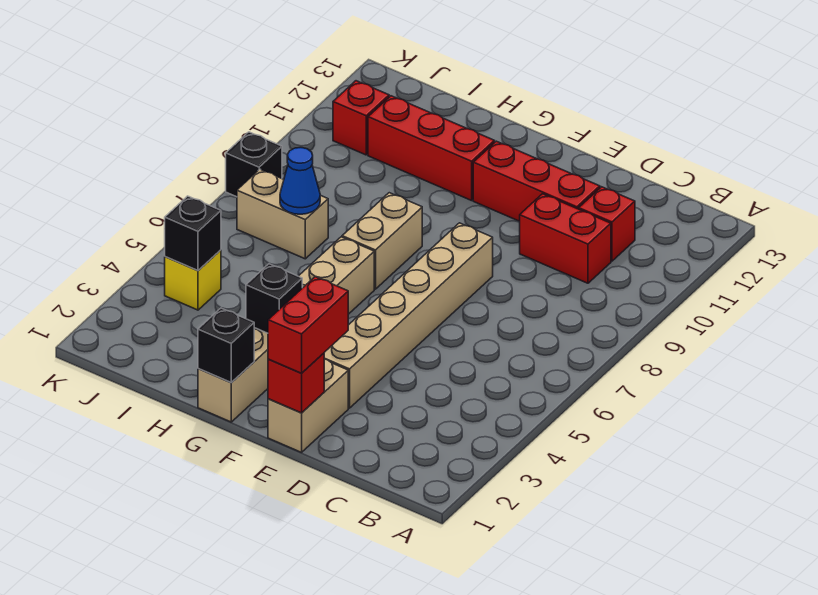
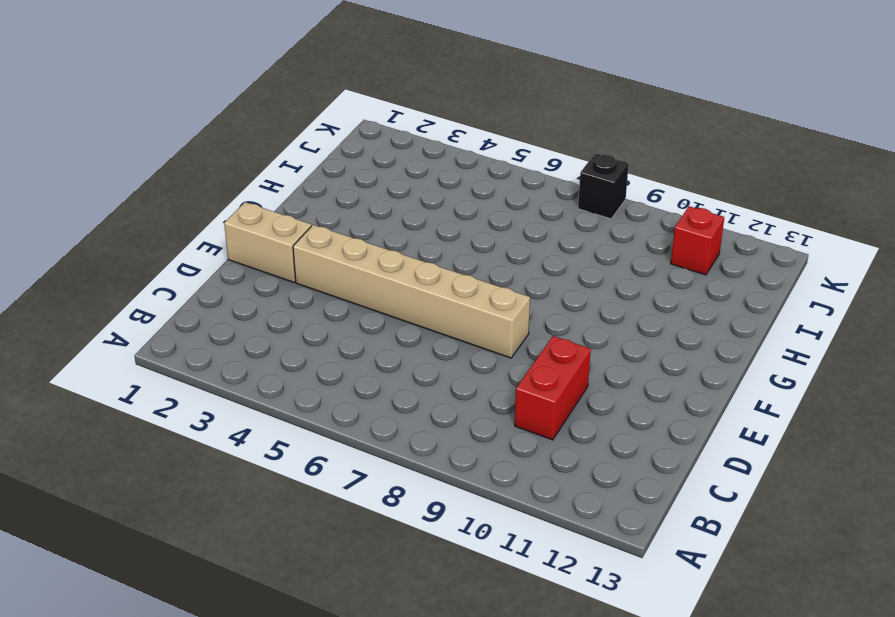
none -> red 1x1 brick [579,187,635,261]
none -> red 1x3 brick [473,141,600,221]
none -> tan 1x6 brick [198,237,374,422]

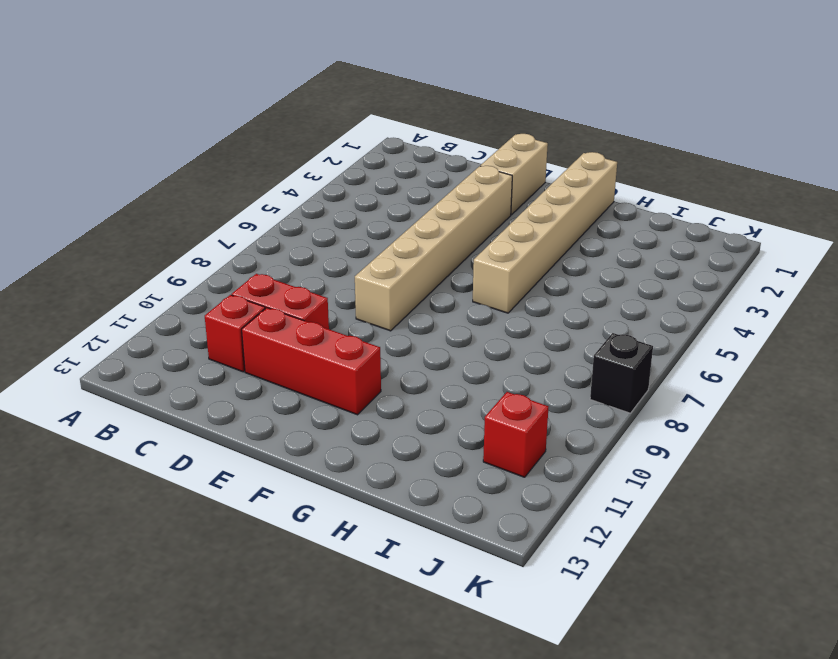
none -> tan 1x2 brick [342,193,422,289]
none -> red 1x3 brick [368,96,495,201]
none -> tan 1x2 brick [237,169,328,259]

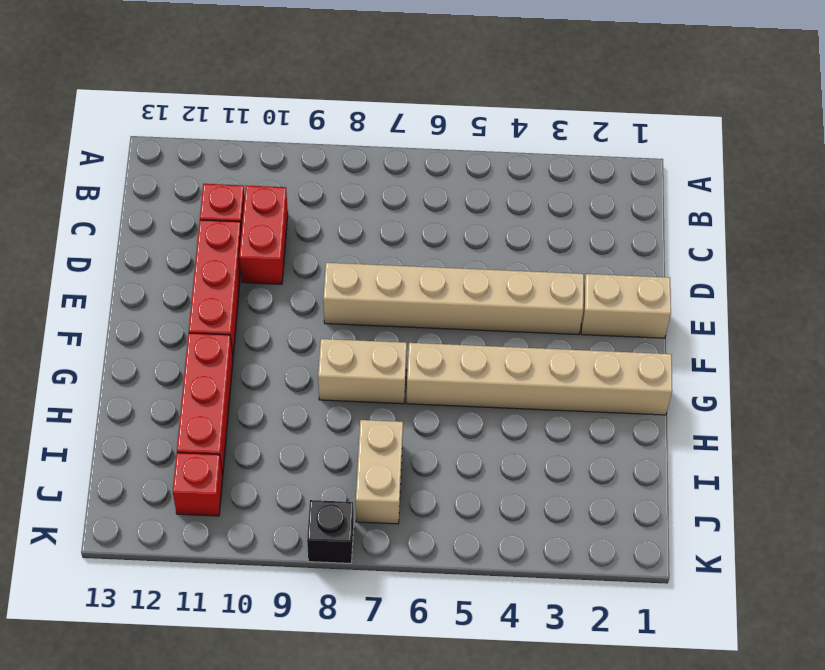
none -> yellow 1x1 brick [165,250,221,310]
none -> red 1x1 brick [268,353,324,413]
none -> black 1x1 brick [198,308,254,383]

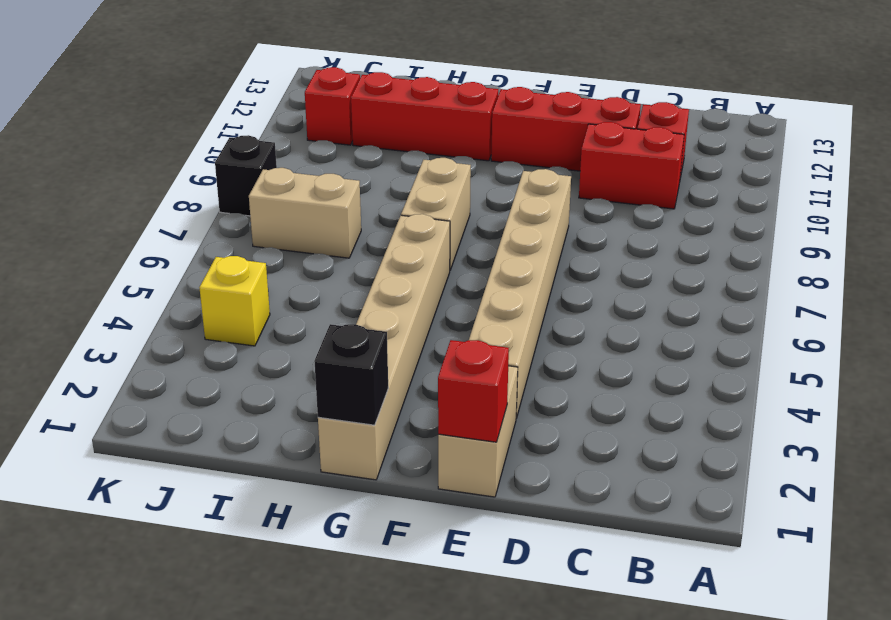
none -> black 1x1 brick [246,264,302,333]
none -> blue 1x1 cone [280,148,320,214]
none -> black 1x1 brick [165,196,221,270]

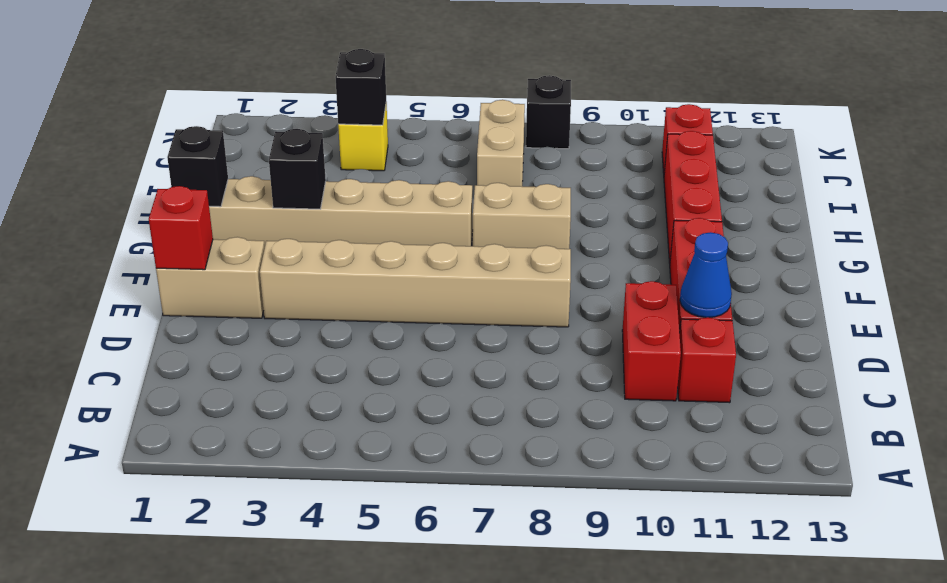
blue 1x1 cone [680,232,732,318] -> blue 1x1 cone moved to [280,148,320,214]
none -> red 1x2 brick [268,277,348,373]

